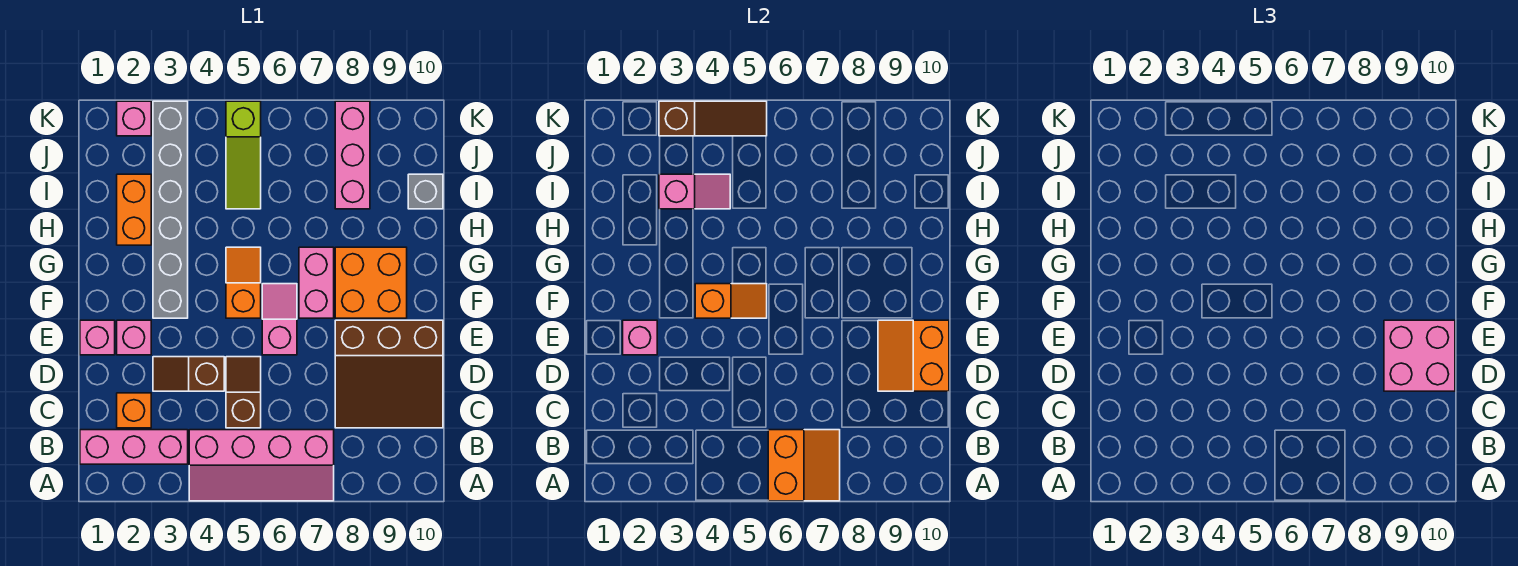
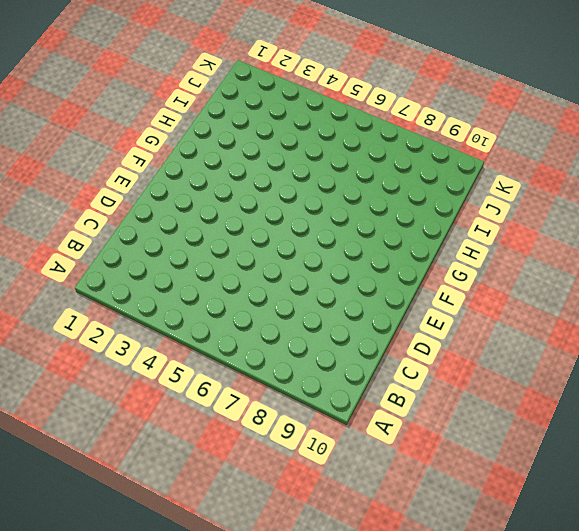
none -> pink 2x4 slope [189,430,334,501]
none -> pink 1x3 brick [80,430,188,464]
none -> orange 1x1 brick [117,393,151,428]

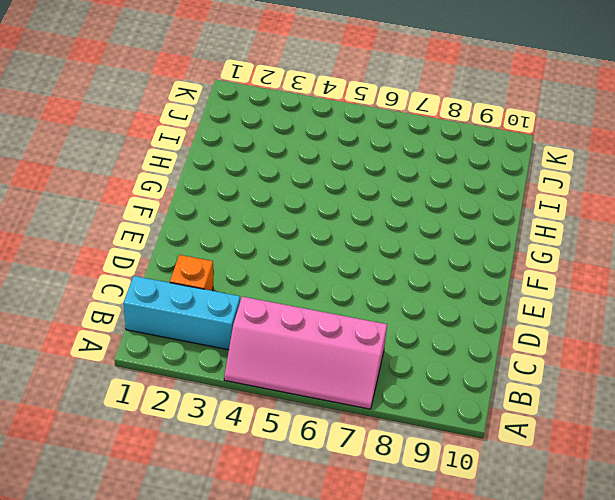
cyan 1x3 brick [123,276,240,350] -> pink 1x3 brick [80,430,188,464]
none -> brown 1x2 slope [226,357,261,428]
none -> brown 3x3 slope [335,320,443,428]
none -> brown 1x2 slope [153,357,224,391]

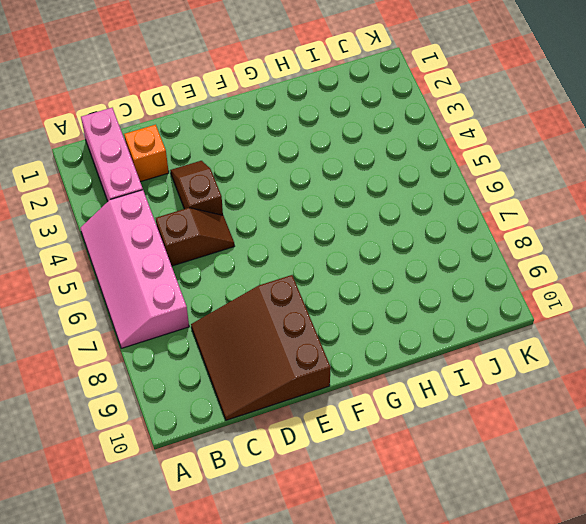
none -> pink 1x1 brick [80,320,115,355]
none -> pink 1x1 brick [117,320,151,355]
none -> pink 1x2 slope [262,284,297,355]

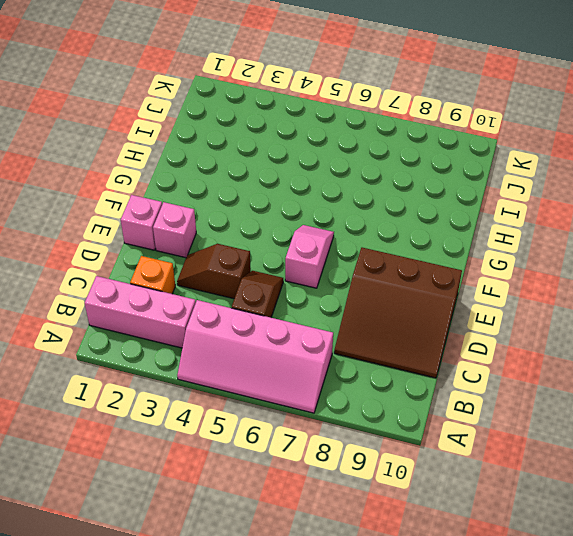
none -> grey 1x6 brick [153,101,188,318]
none -> orange 1x2 slope [226,247,261,318]
none -> pink 1x2 brick [299,247,334,318]

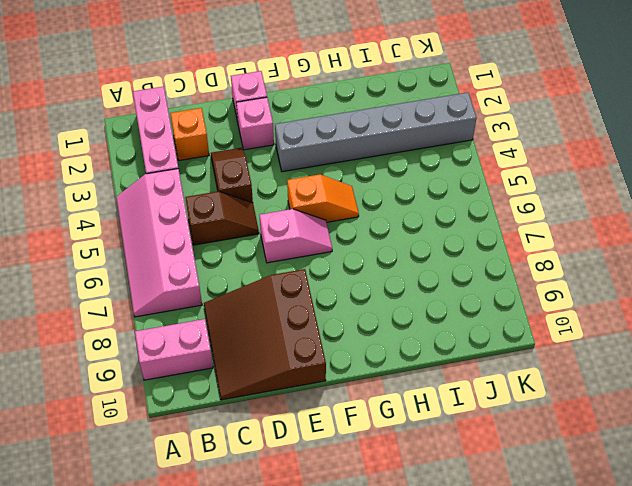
pink 1x2 brick [135,319,213,380] -> pink 1x2 brick moved to [299,247,334,318]
none -> orange 2x2 brick [335,247,407,318]
none -> orange 1x2 brick [117,174,151,245]
none -> lime 1x3 slope [226,101,261,209]

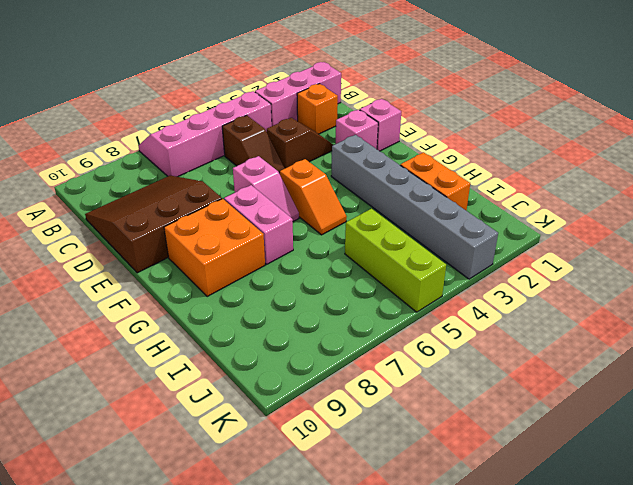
lime 1x3 brick [345,209,446,312] -> lime 1x3 slope [226,101,261,209]
none -> pink 1x3 brick [335,101,370,209]
none -> grey 1x1 brick [408,174,443,209]
none -> pink 1x1 brick [117,101,151,136]

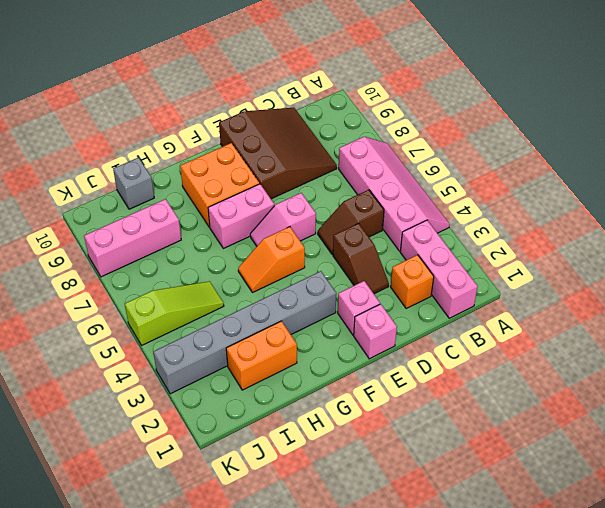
none -> pink 1x1 brick [117,101,151,136]
none -> orange 2x2 slope [768,430,840,501]
none -> orange 2x2 slope [878,320,949,391]

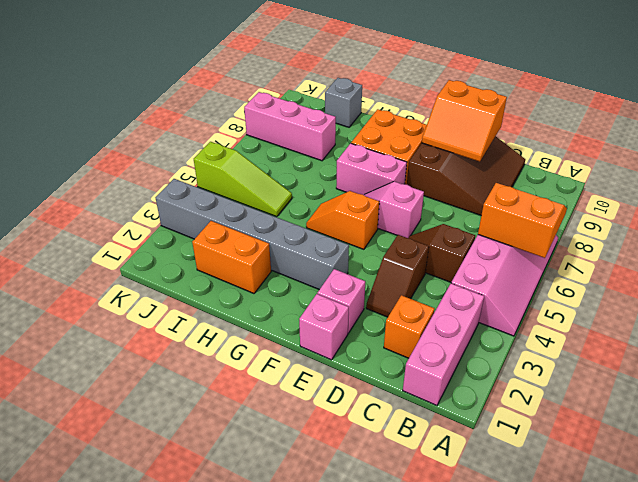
none -> pink 1x1 brick [117,101,151,136]
none -> pink 1x1 brick [623,320,657,355]
none -> orange 1x2 slope [695,284,767,318]

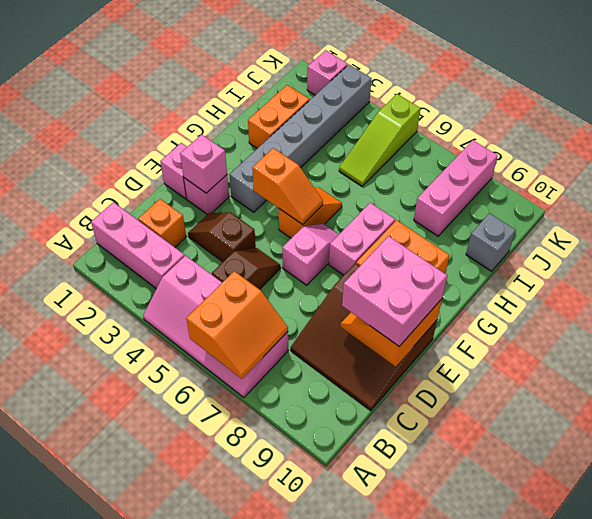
none -> pink 1x2 slope [659,174,730,209]
none -> brown 1x3 slope [659,101,767,136]

